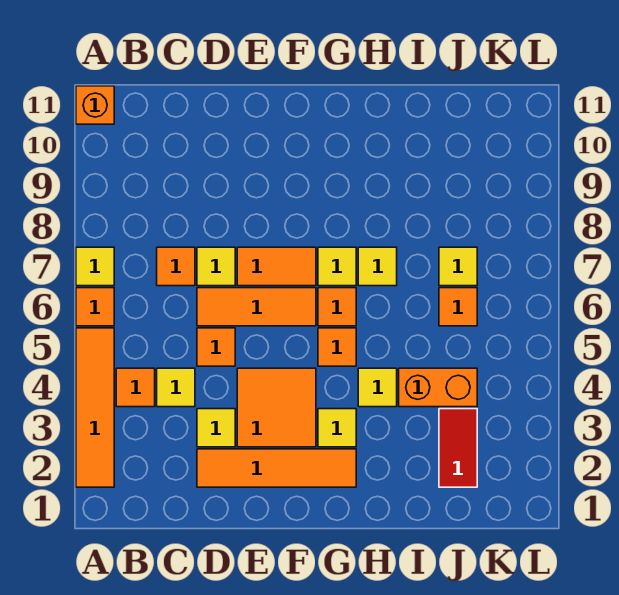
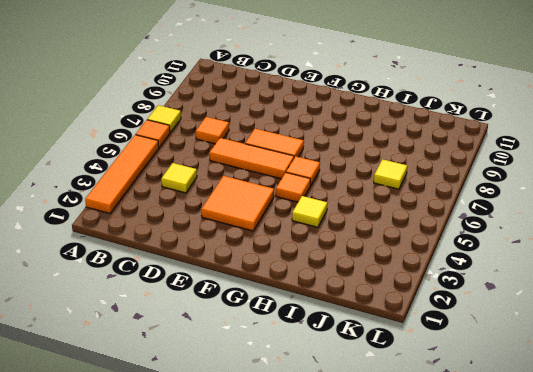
none -> orange 1x1 brick [76,86,114,124]
none -> orange 1x1 tile [116,368,155,407]
none -> orange 1x4 tile [197,449,356,487]

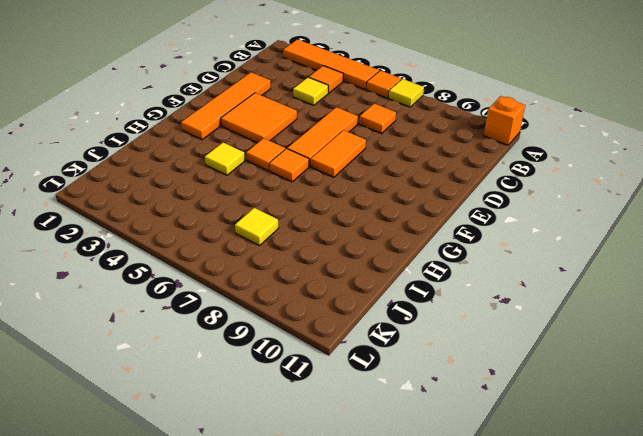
none -> yellow 1x1 tile [197,409,235,447]
none -> orange 1x1 tile [197,328,235,366]
none -> yellow 1x1 tile [197,247,235,286]

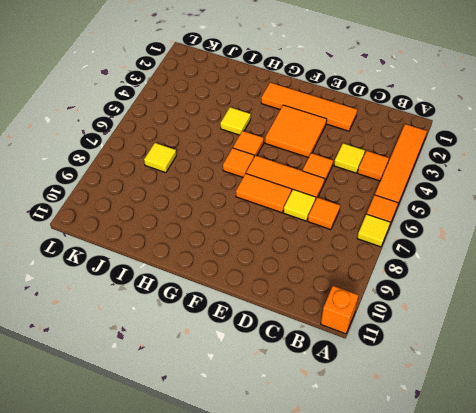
none -> yellow 1x1 tile [197,409,235,447]
none -> yellow 1x1 tile [318,409,356,447]
none -> yellow 1x1 tile [318,247,356,286]

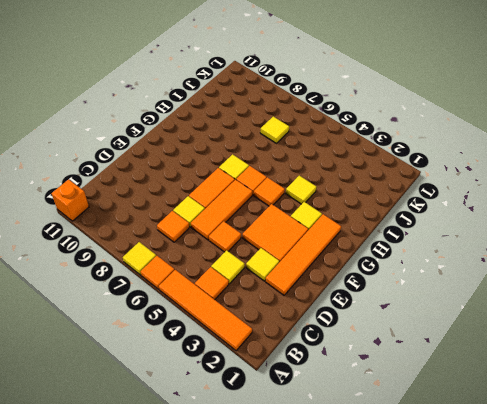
none -> yellow 1x1 tile [358,247,397,286]
none -> orange 1x2 brick [399,368,477,407]
none -> red 1x2 tile [439,409,477,487]

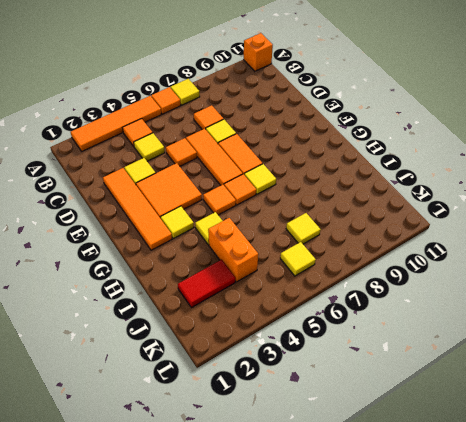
yellow 1x1 tile [280,242,316,276] -> yellow 1x1 tile moved to [358,247,397,286]
none -> orange 1x1 tile [439,288,477,326]

